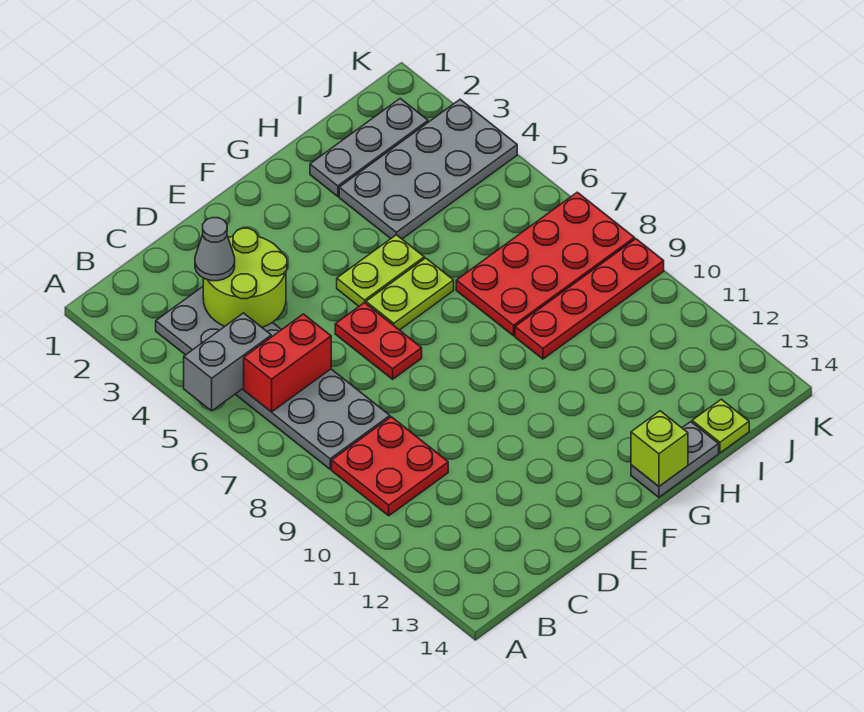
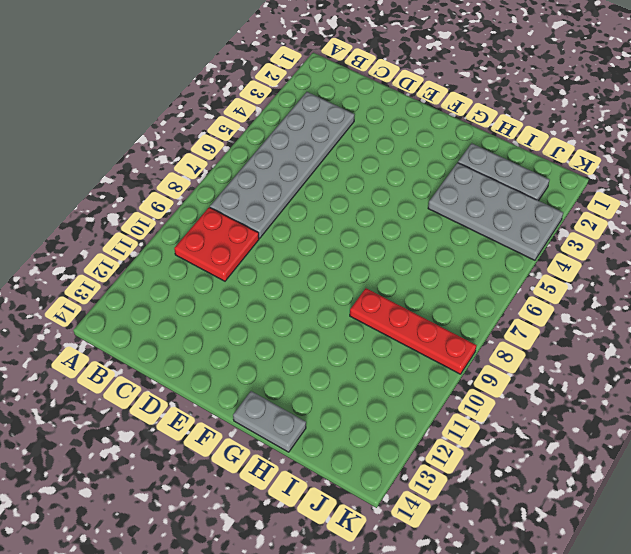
none -> red 1x2 plate [335,302,422,379]
none -> lime 1x2 plate [337,235,424,306]
none -> lime 1x2 plate [366,258,454,330]

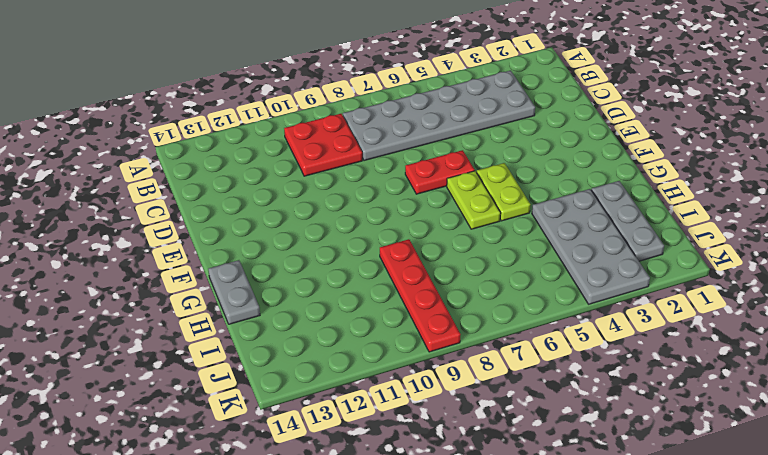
none -> red 2x4 plate [456,192,635,336]
none -> lime 1x1 plate [692,399,749,453]
none -> grey 1x2 brick [184,313,271,411]

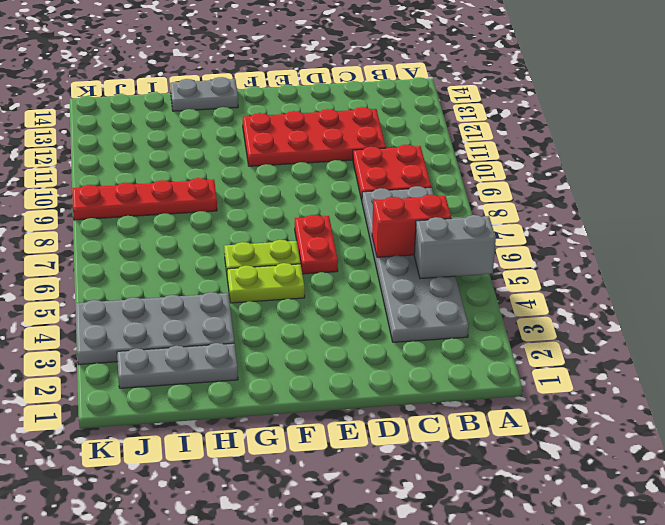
red 2x4 plate [243,107,386,166] -> red 2x4 plate moved to [456,192,635,336]
none -> lime 1x1 plate [692,399,749,453]
none -> lime 2x2 round brick [203,228,287,327]
none -> lime 1x1 brick [631,411,688,486]

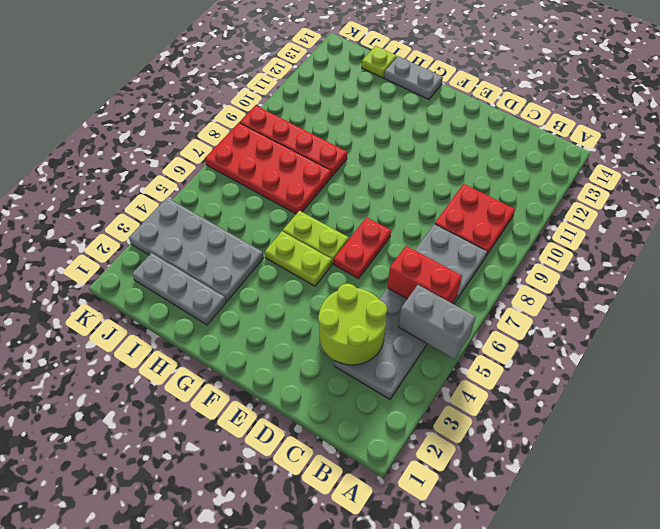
none -> lime 1x1 brick [631,411,688,486]
none -> grey 1x1 cone [195,218,235,281]

